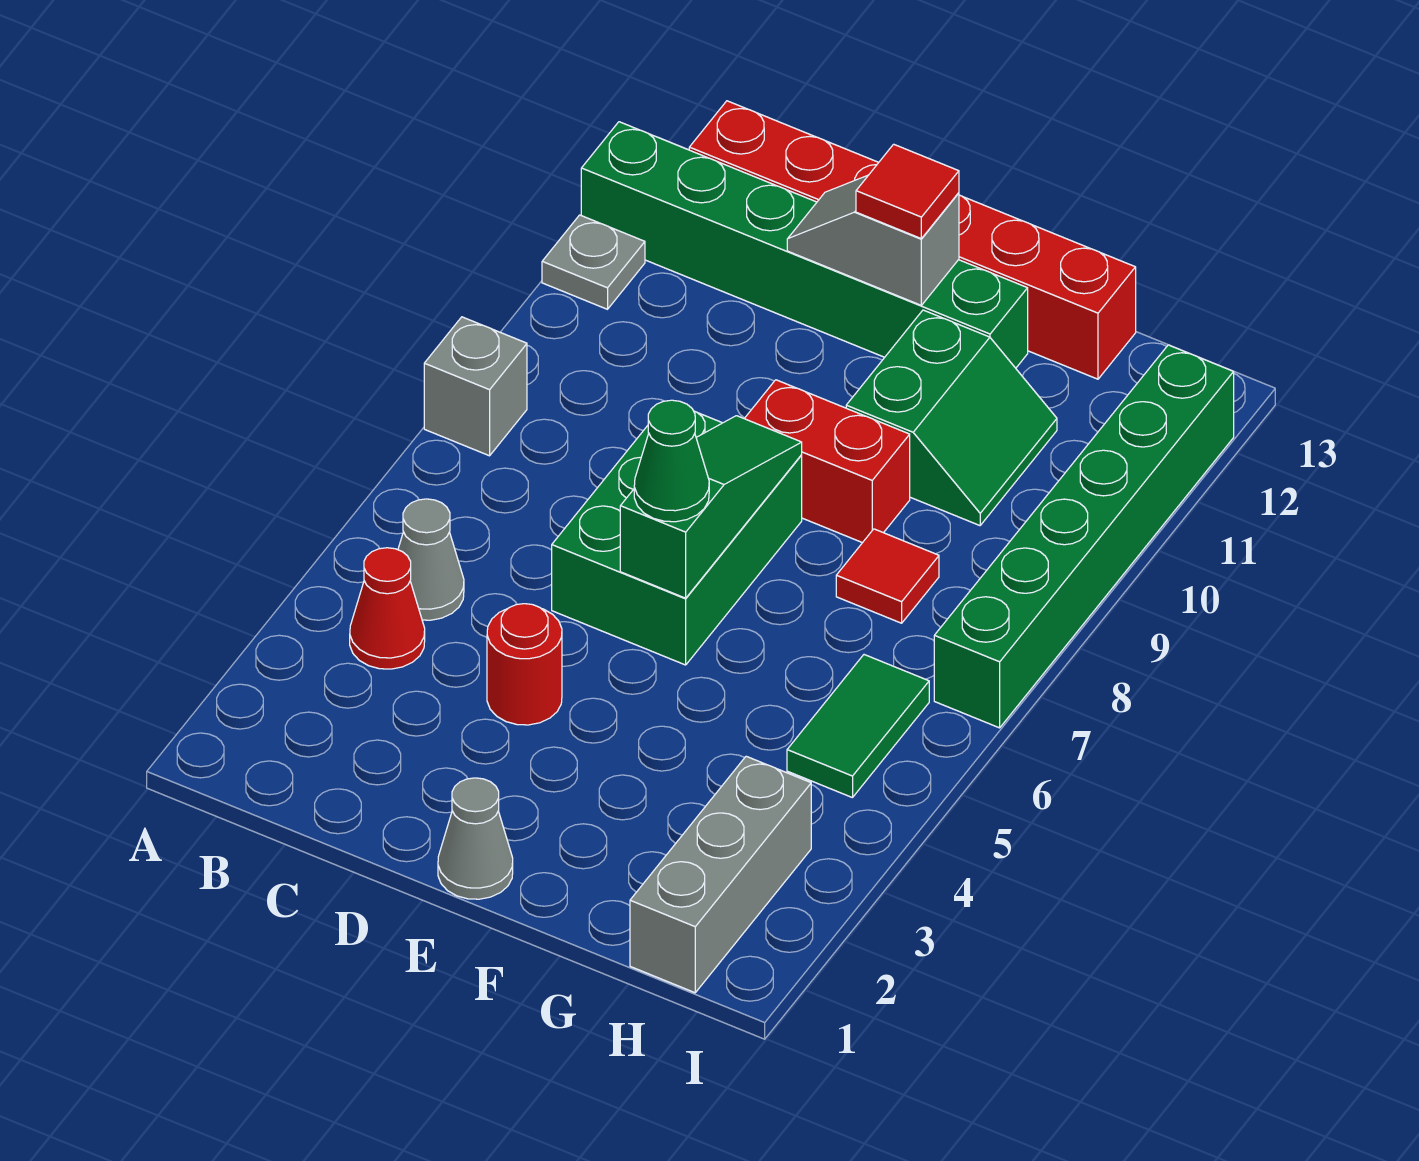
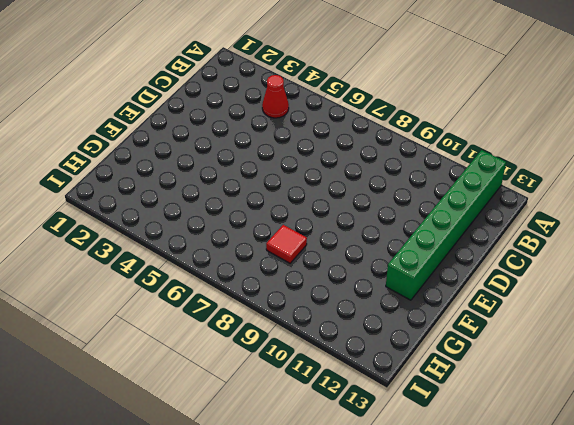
none -> grey 1x1 brick [424,317,527,456]
none -> grey 1x1 plate [542,215,645,309]
none -> grey 1x1 cone [398,499,464,620]

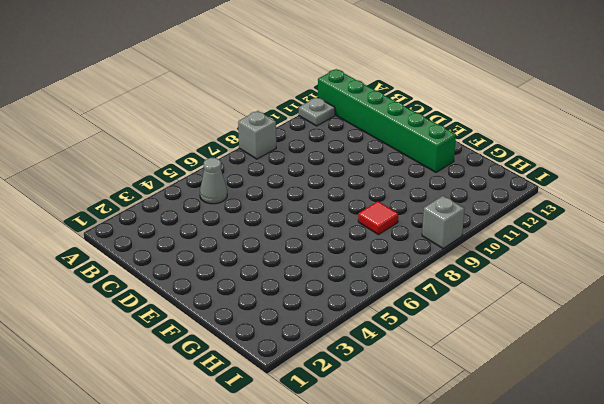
grey 1x1 brick [422,196,464,248] -> green 1x6 brick [934,345,1234,728]
none -> red 1x1 cone [350,548,425,669]
none -> red 1x6 brick [689,101,1136,379]
none -> red 1x1 round brick [487,604,562,725]

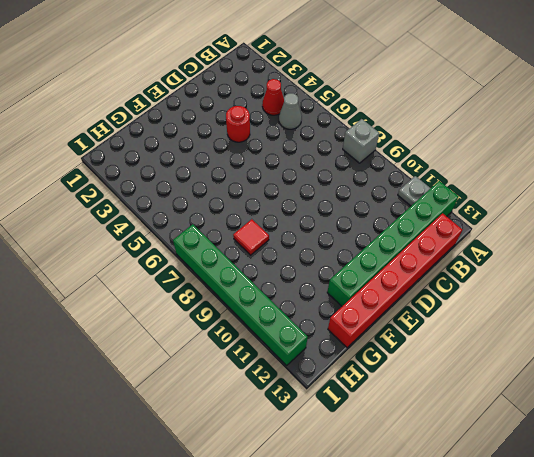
none -> green 2x3 brick [552,411,802,665]
none -> grey 1x1 cone [438,778,513,899]
none -> red 1x2 brick [744,380,910,543]

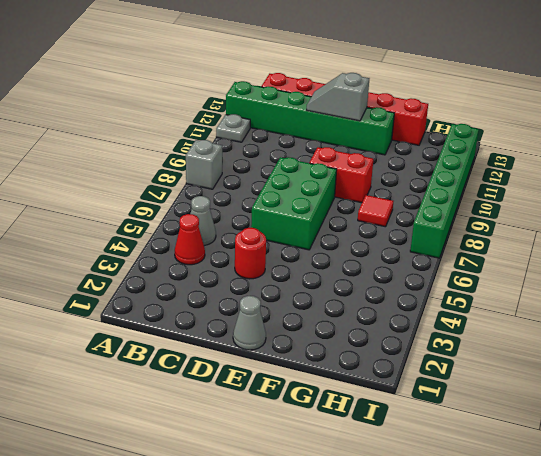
none -> green 2x2 slope [846,310,1057,526]
none -> grey 1x3 brick [630,756,811,993]
none -> green 1x2 tile [787,655,929,798]

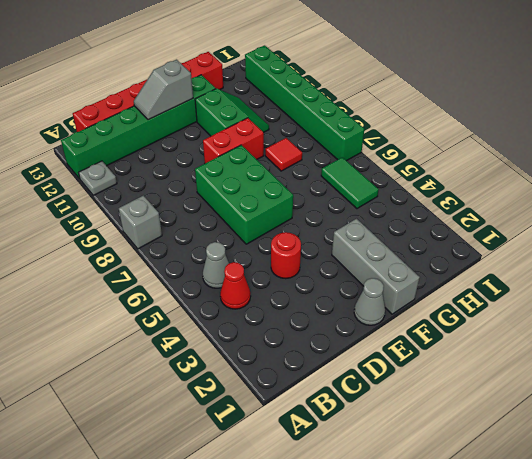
grey 1x3 brick [332,219,420,314] -> grey 1x3 brick moved to [630,756,811,993]
none -> green 1x3 slope [620,416,802,598]
none -> green 1x1 cone [634,400,709,522]
none -> red 1x1 tile [856,144,959,238]

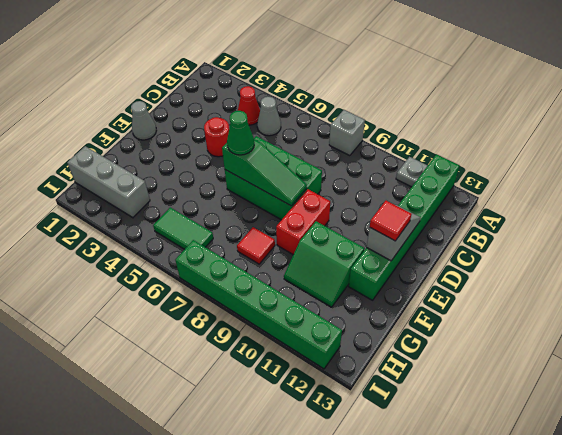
none -> red 1x6 brick [689,101,1136,379]

